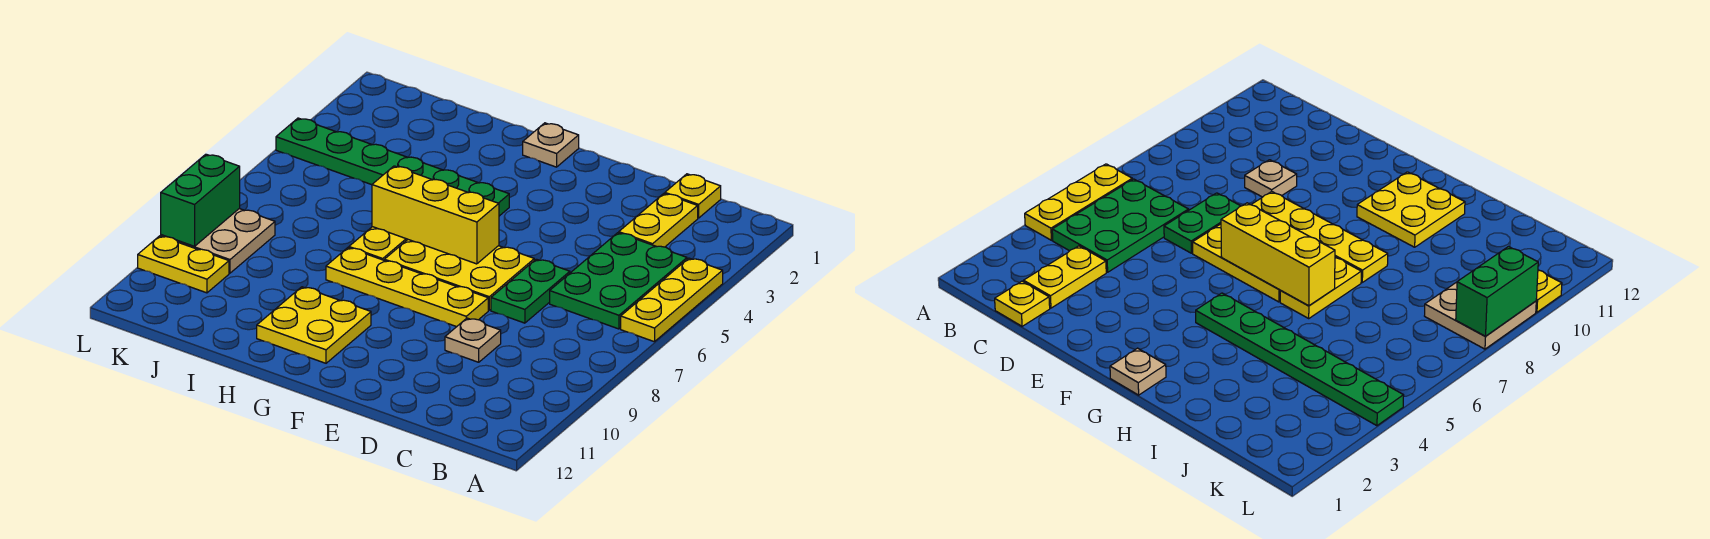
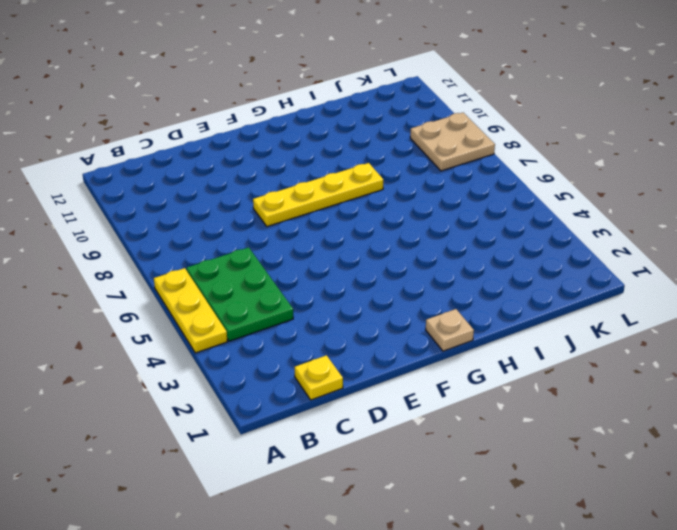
none -> yellow 1x2 plate [619,194,698,247]
none -> green 1x2 plate [491,259,570,323]
none -> tan 1x1 plate [445,318,501,362]

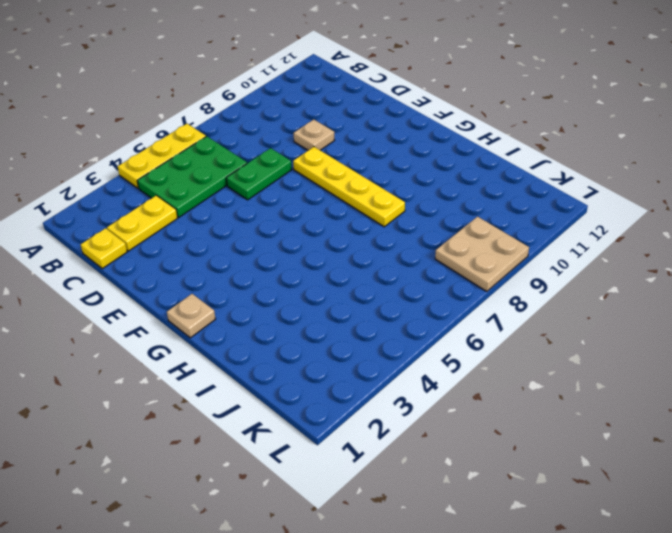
none -> yellow 2x3 plate [384,240,534,310]
none -> green 1x6 plate [276,118,509,216]
none -> yellow 2x2 plate [257,287,371,363]

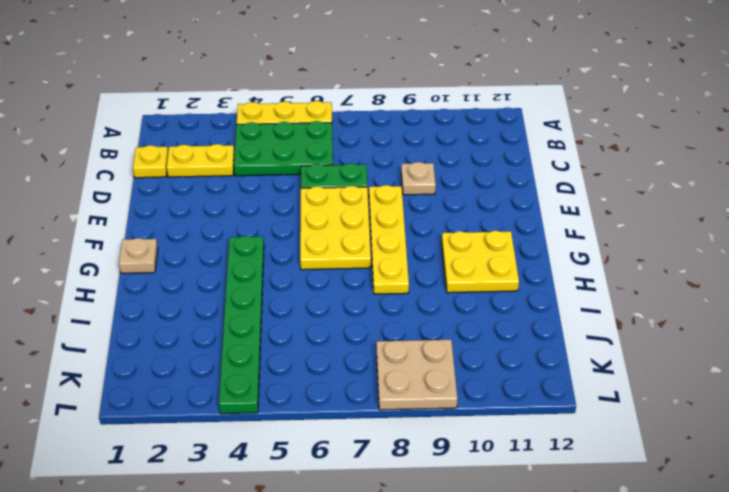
none -> yellow 1x2 plate [349,227,408,260]
none -> yellow 1x2 plate [138,236,229,293]
none -> yellow 1x3 brick [372,166,499,264]

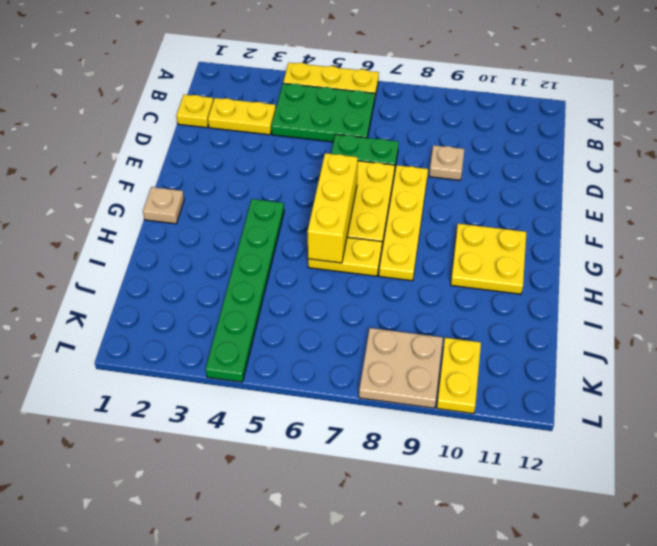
none -> green 1x2 brick [161,154,240,246]

